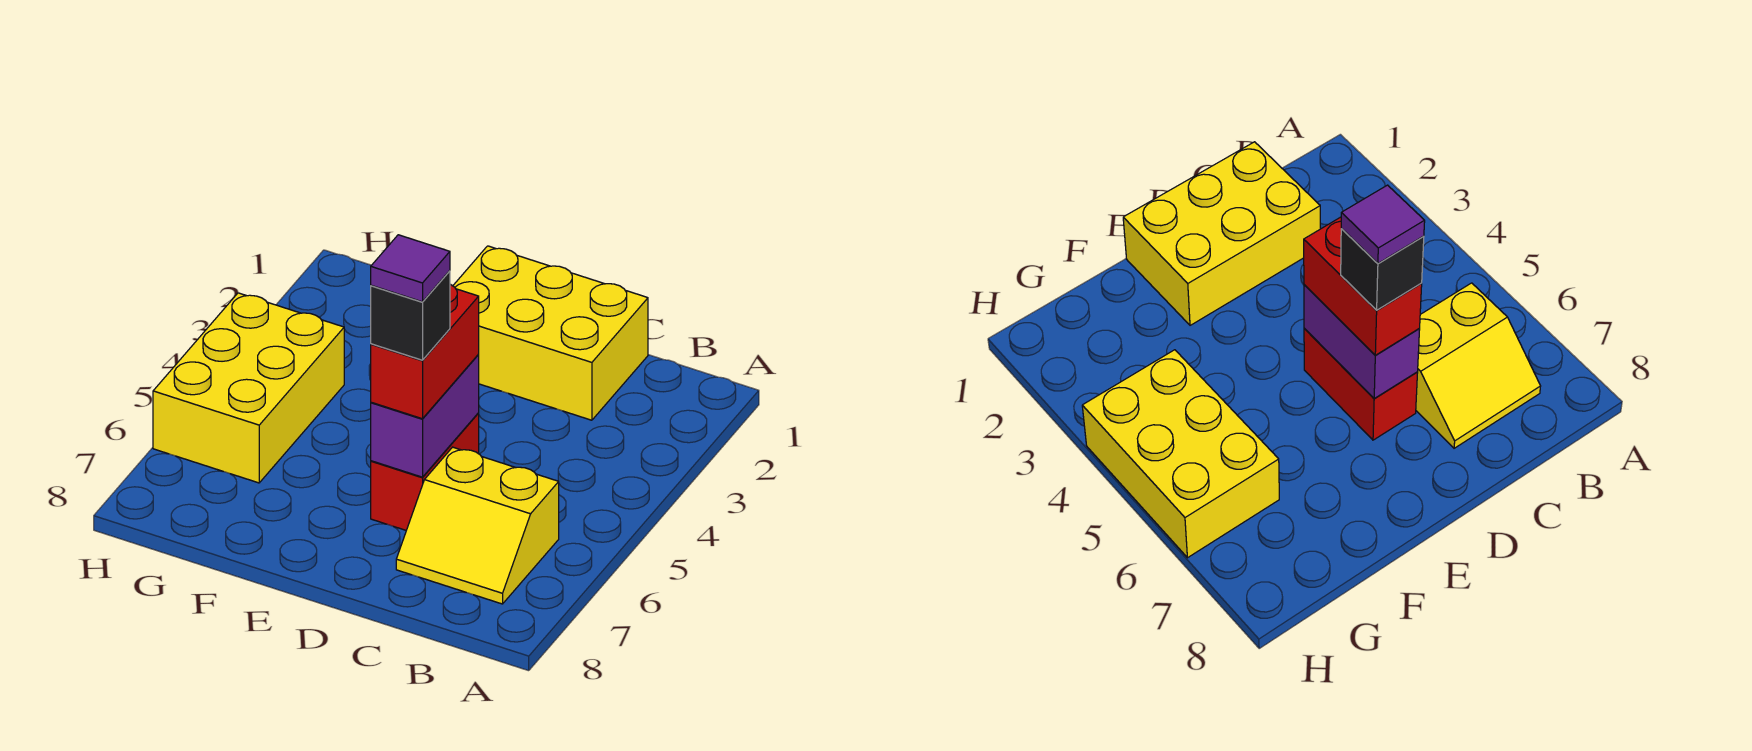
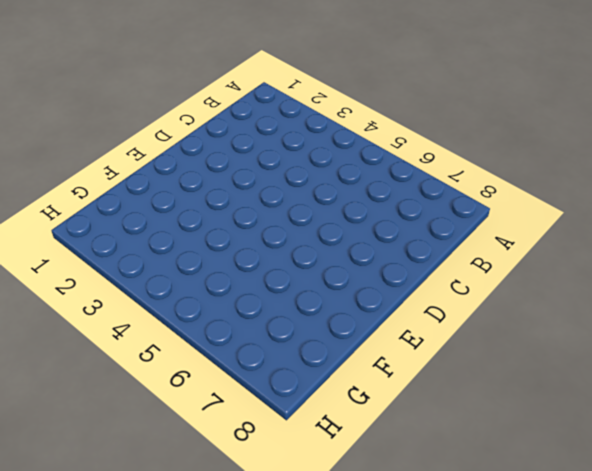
none -> yellow 2x2 slope [396,447,559,604]
none -> yellow 2x3 brick [453,246,648,420]

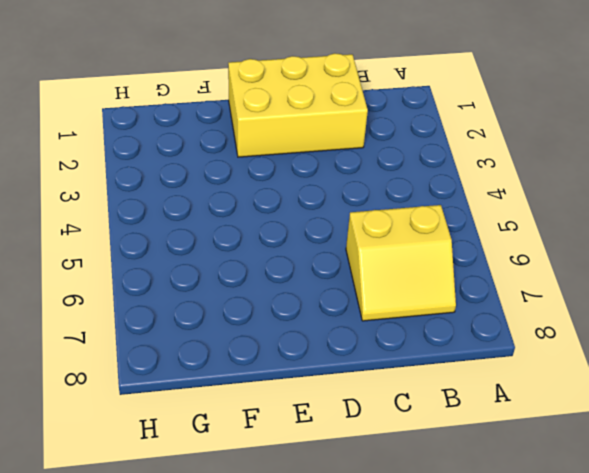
none -> red 1x2 brick [371,413,479,530]
none -> yellow 2x3 brick [153,293,344,483]

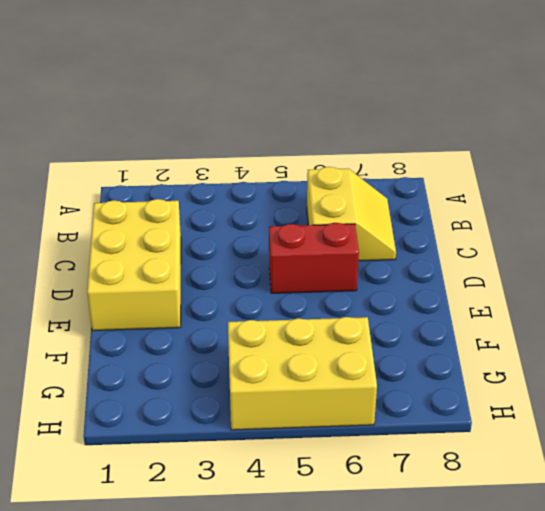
none -> purple 1x2 brick [371,355,479,477]
none -> red 1x2 brick [371,284,479,419]

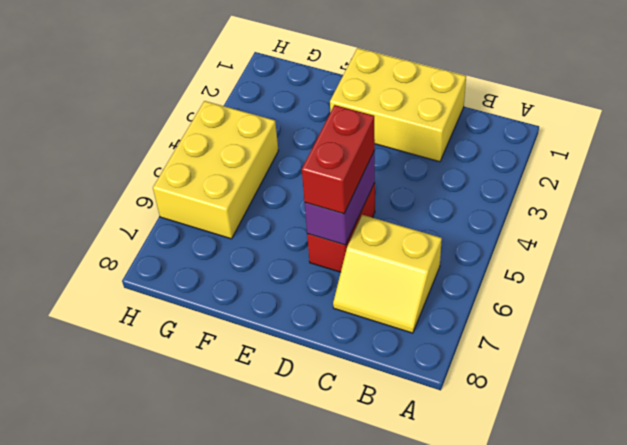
none -> black 1x1 brick [371,271,450,360]
none -> purple 1x1 tile [371,235,450,302]

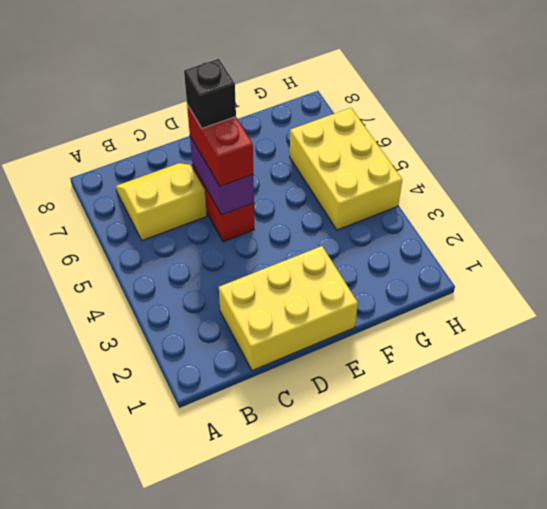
none -> purple 1x1 tile [371,235,450,302]

